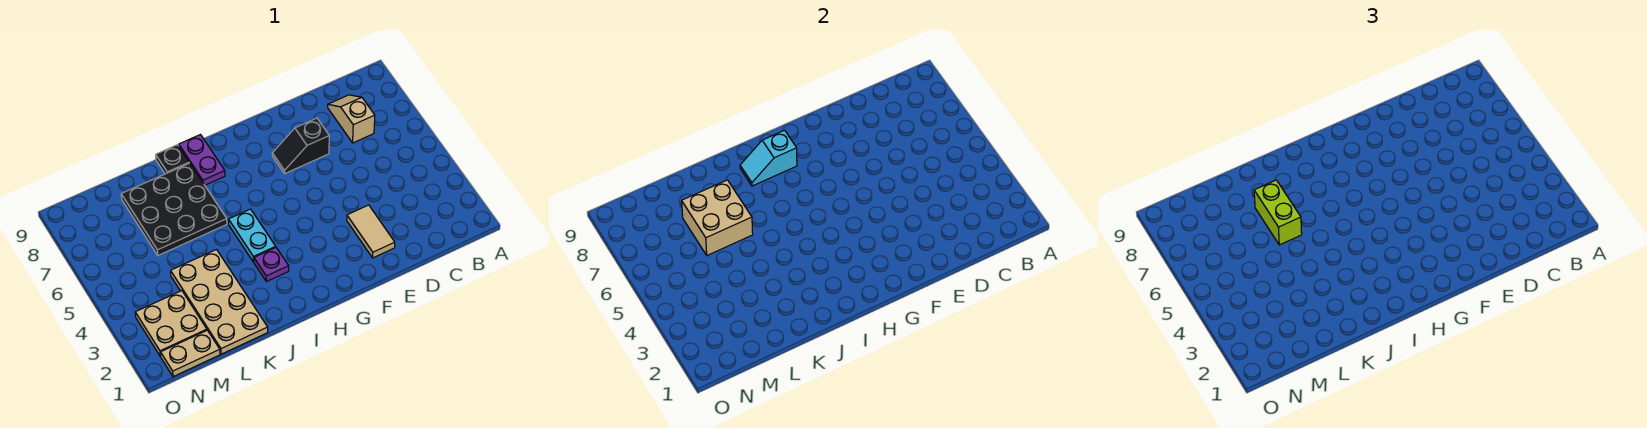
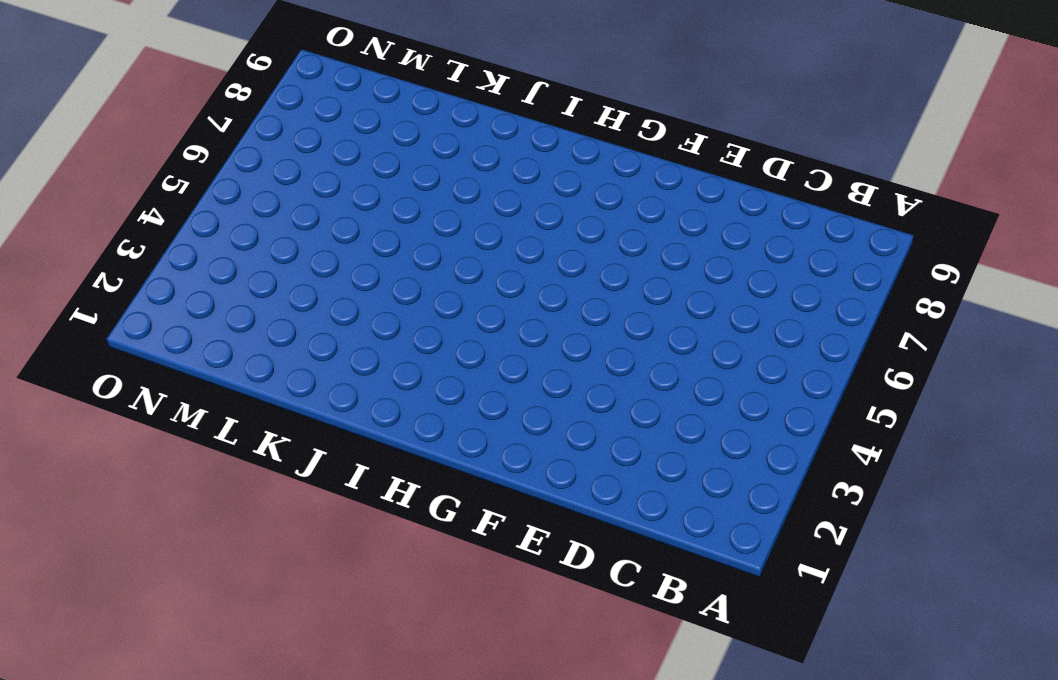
none -> tan 1x2 slope [328,95,375,143]
none -> tan 1x2 tile [347,205,395,258]
none -> black 1x2 slope [272,118,329,174]

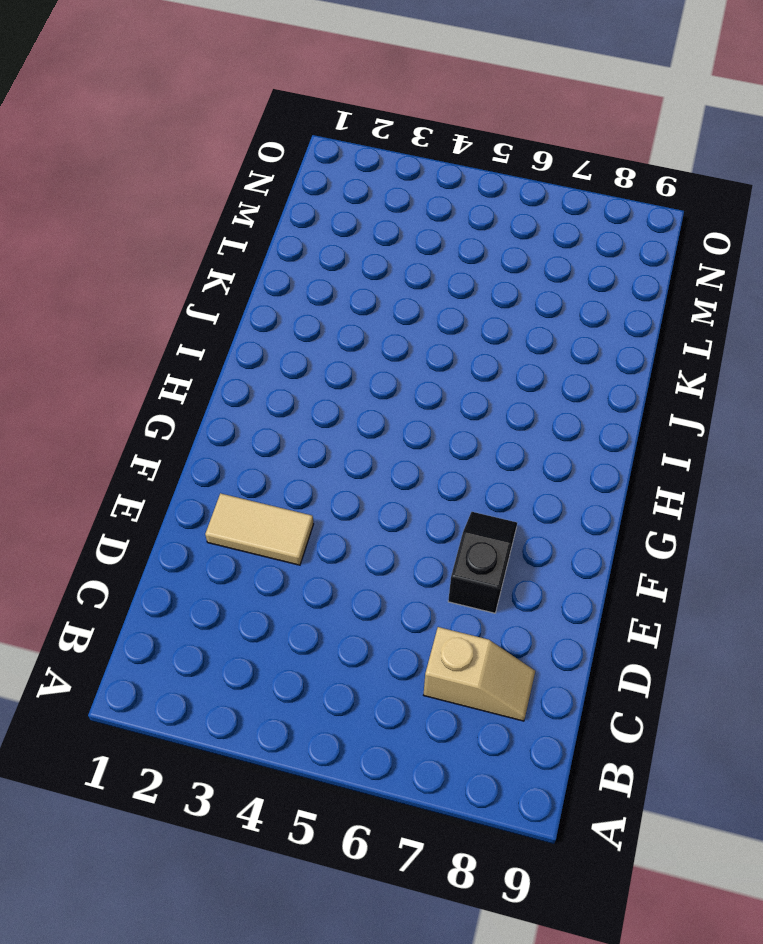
none -> purple 1x1 plate [254,248,289,282]
none -> cyan 1x2 plate [229,209,276,262]
none -> purple 1x2 plate [179,135,225,185]

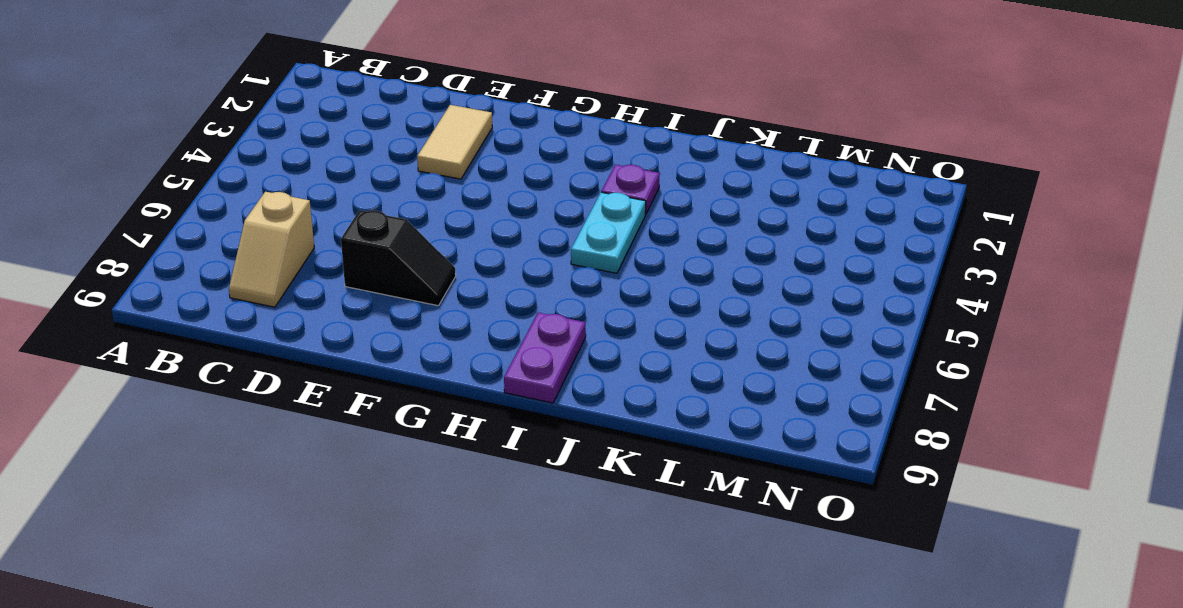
none -> black 3x3 plate [121,163,227,255]
none -> black 1x1 plate [156,145,189,174]
none -> tan 2x4 plate [171,250,268,354]

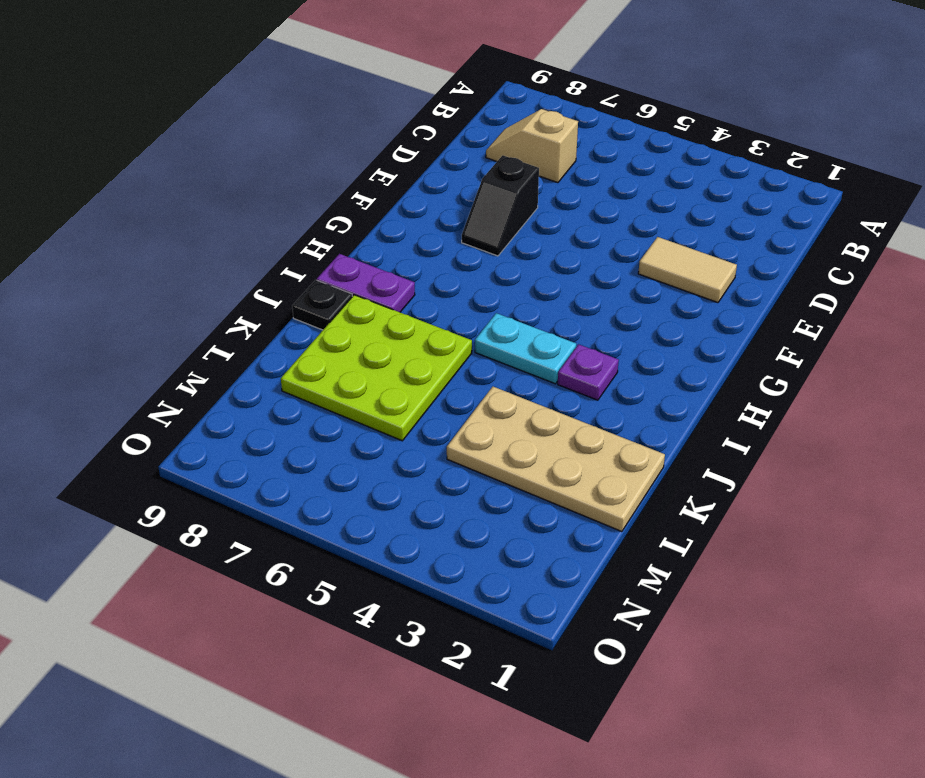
lime 3x3 plate [281,295,472,441] -> black 3x3 plate [121,163,227,255]
none -> tan 1x2 plate [161,330,220,377]
none -> tan 2x2 plate [135,291,207,356]
none -> cyan 1x2 slope [740,130,797,186]

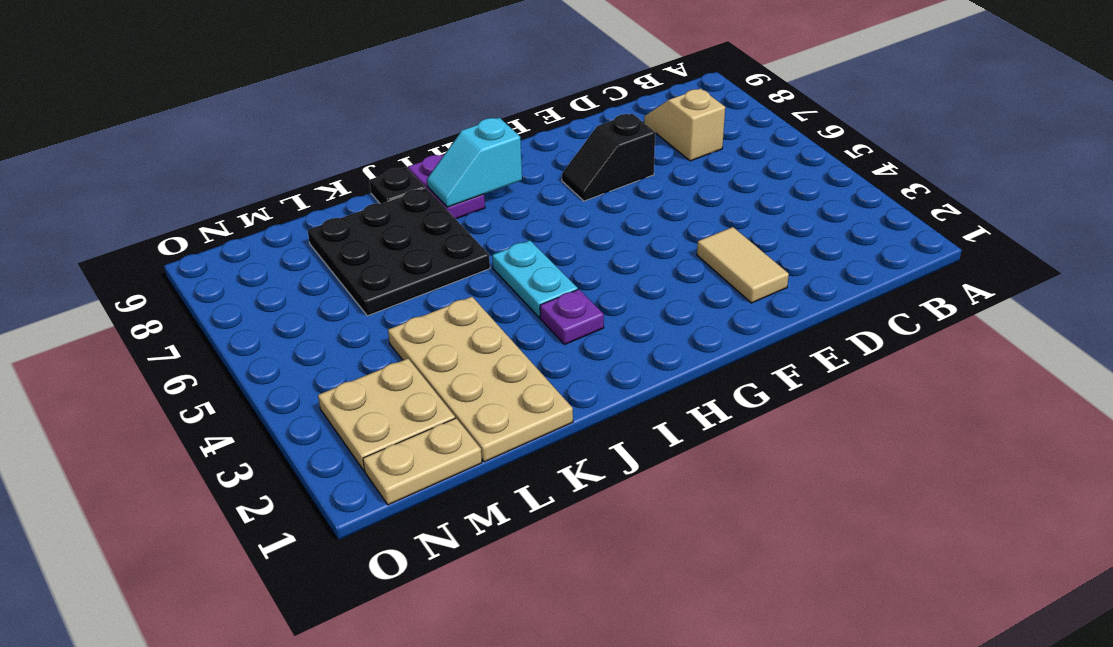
none -> tan 2x2 brick [682,180,753,255]
none -> lime 1x2 brick [1254,180,1302,245]

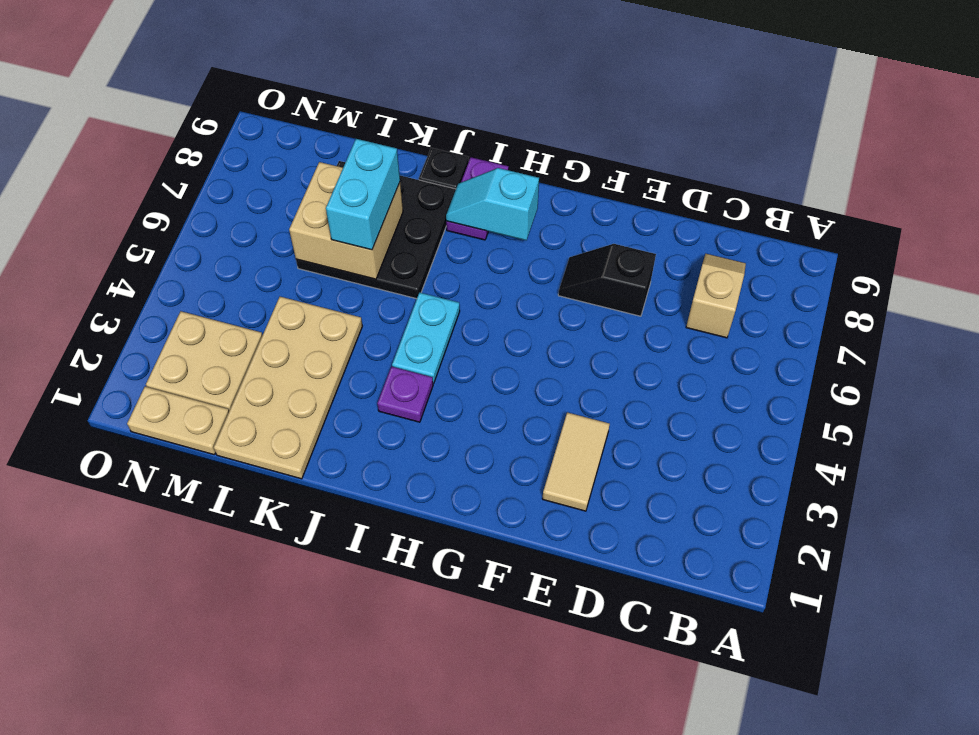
cyan 1x2 brick [326,139,400,250] -> lime 1x2 brick [1254,180,1302,245]

